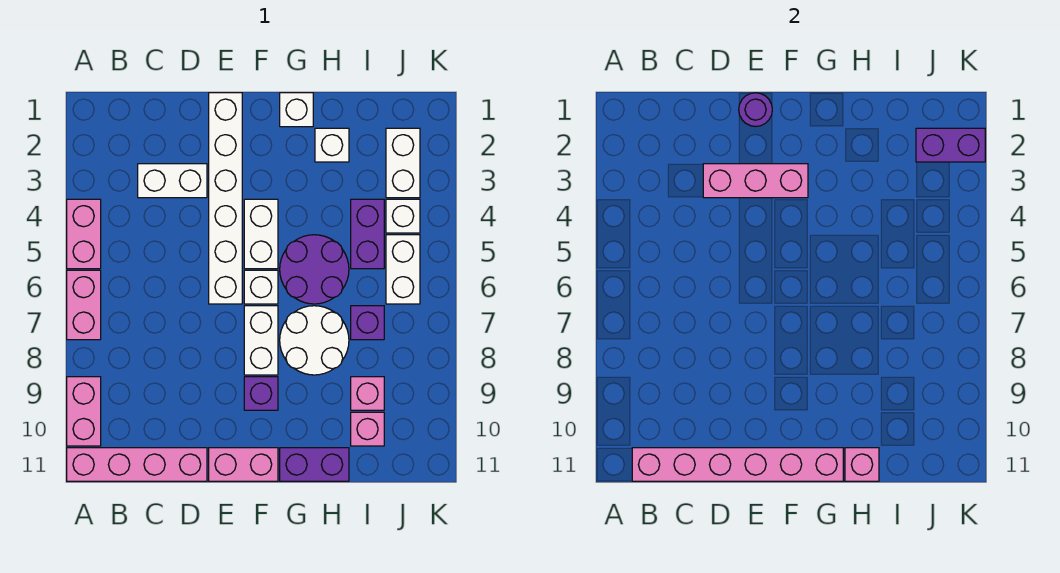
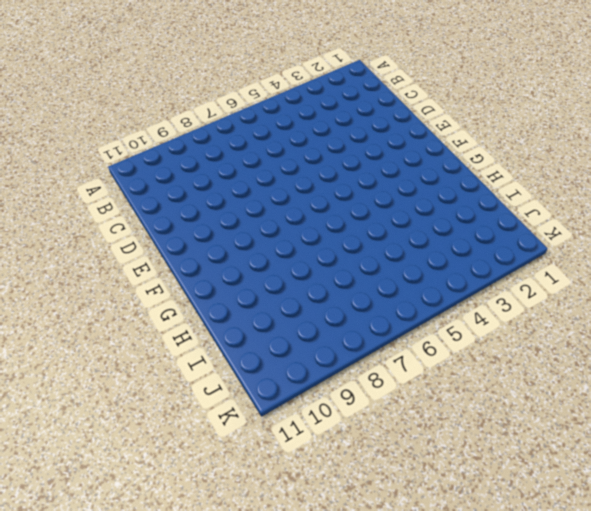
none -> pink 1x2 brick [67,199,101,269]
none -> pink 1x2 brick [67,270,101,340]
none -> pink 1x2 brick [67,377,101,446]

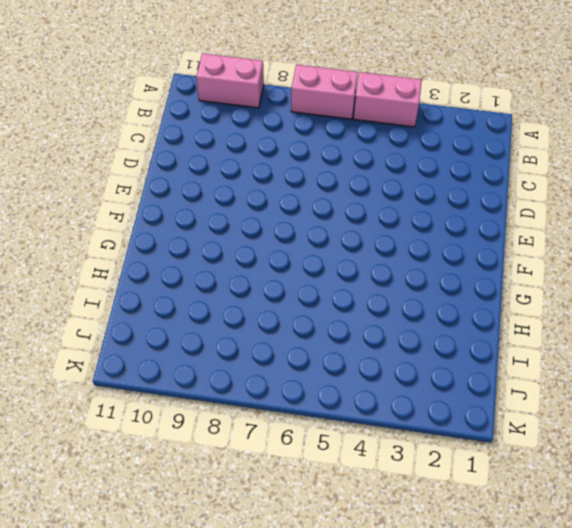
none -> pink 1x4 brick [67,448,207,481]
none -> white 1x2 brick [138,164,207,198]
none -> white 1x6 brick [209,93,242,304]

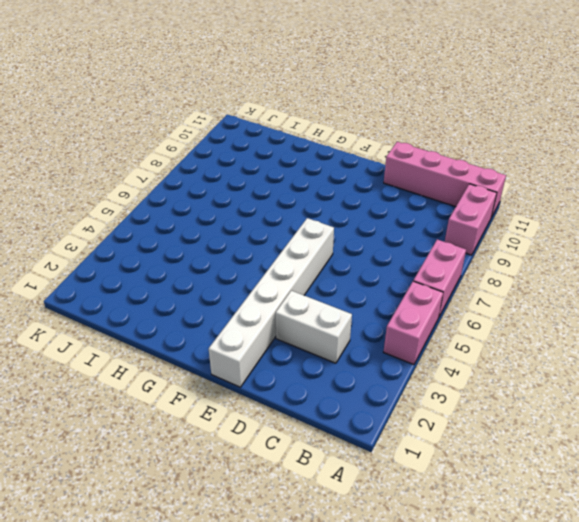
none -> pink 1x2 brick [209,448,278,481]
none -> white 1x2 brick [244,199,278,269]
none -> white 1x1 brick [244,270,278,304]

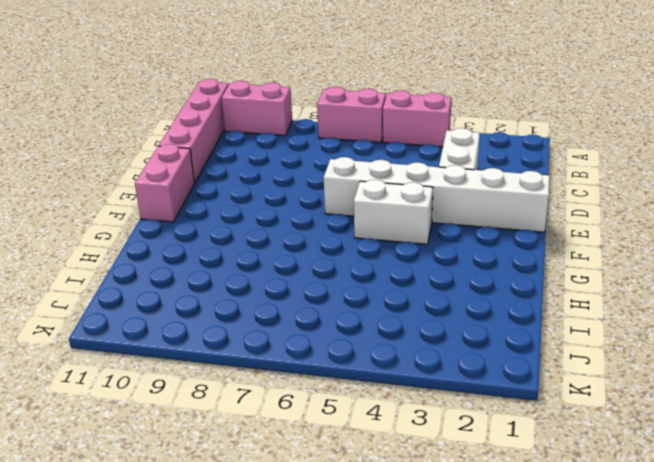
none -> white 1x1 brick [244,270,278,304]
none -> white 1x2 brick [244,306,278,375]
none -> purple 1x1 brick [244,377,278,410]

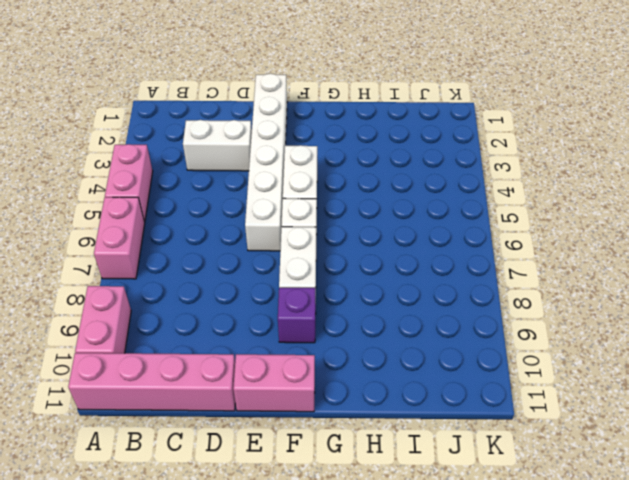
none -> white 1x1 brick [280,93,313,127]
none -> purple 2x2 round brick [280,235,349,304]
none -> white 2x2 round brick [280,306,349,375]

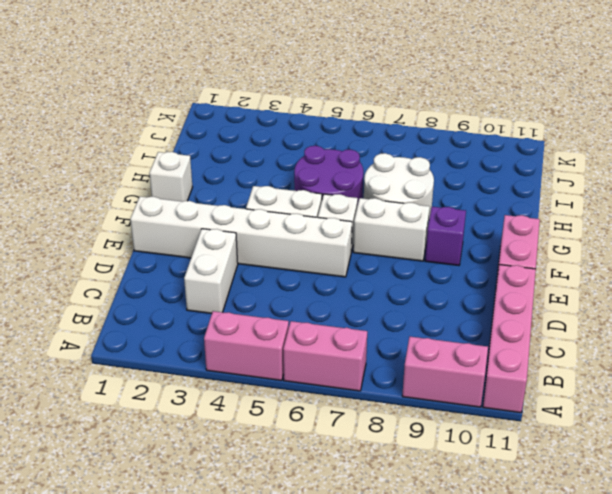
none -> purple 1x2 brick [280,448,349,481]
none -> white 1x1 brick [315,128,349,162]
none -> purple 1x2 brick [351,199,384,269]

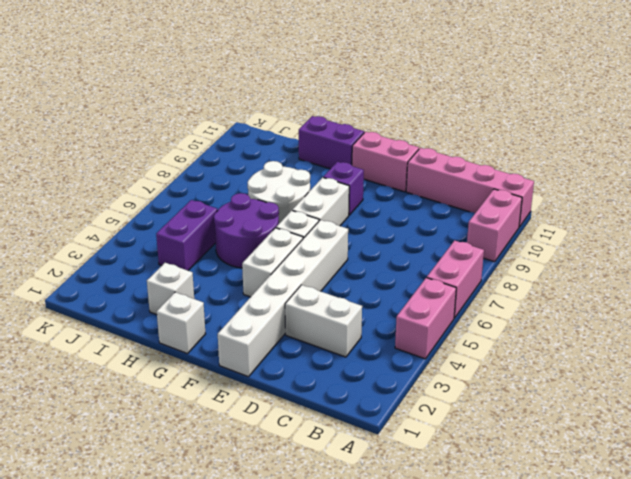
none -> purple 1x1 brick [351,306,384,340]
none -> pink 1x1 brick [351,377,384,410]
none -> pink 1x1 brick [351,412,384,446]

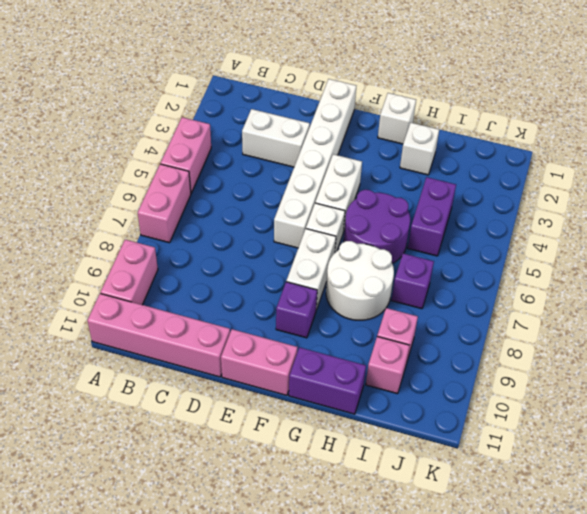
none -> white 1x2 brick [386,128,420,198]
none -> white 1x1 brick [386,199,420,233]
none -> white 1x2 brick [386,235,420,304]

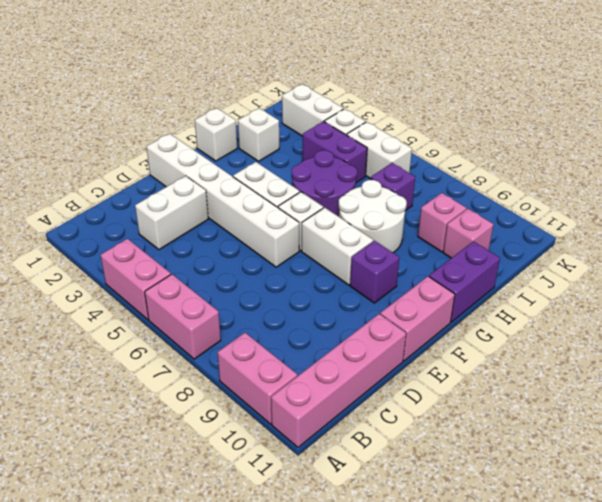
none -> pink 1x6 brick [632,448,843,481]
none -> pink 1x3 brick [703,164,808,198]
none -> purple 1x1 round brick [739,93,772,127]

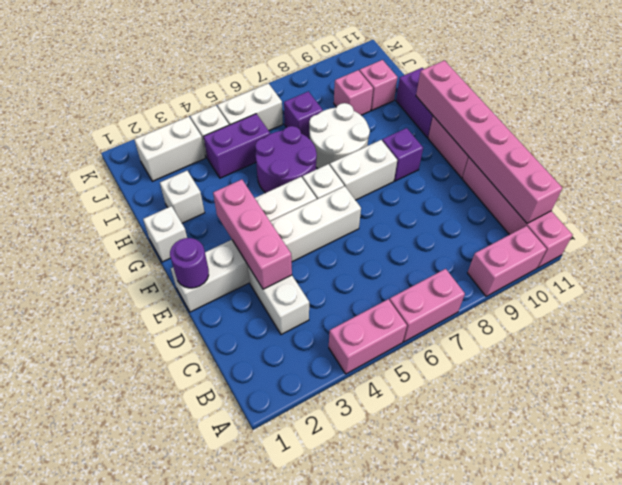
none -> pink 1x1 brick [845,448,879,481]
none -> purple 1x2 brick [916,128,985,162]

